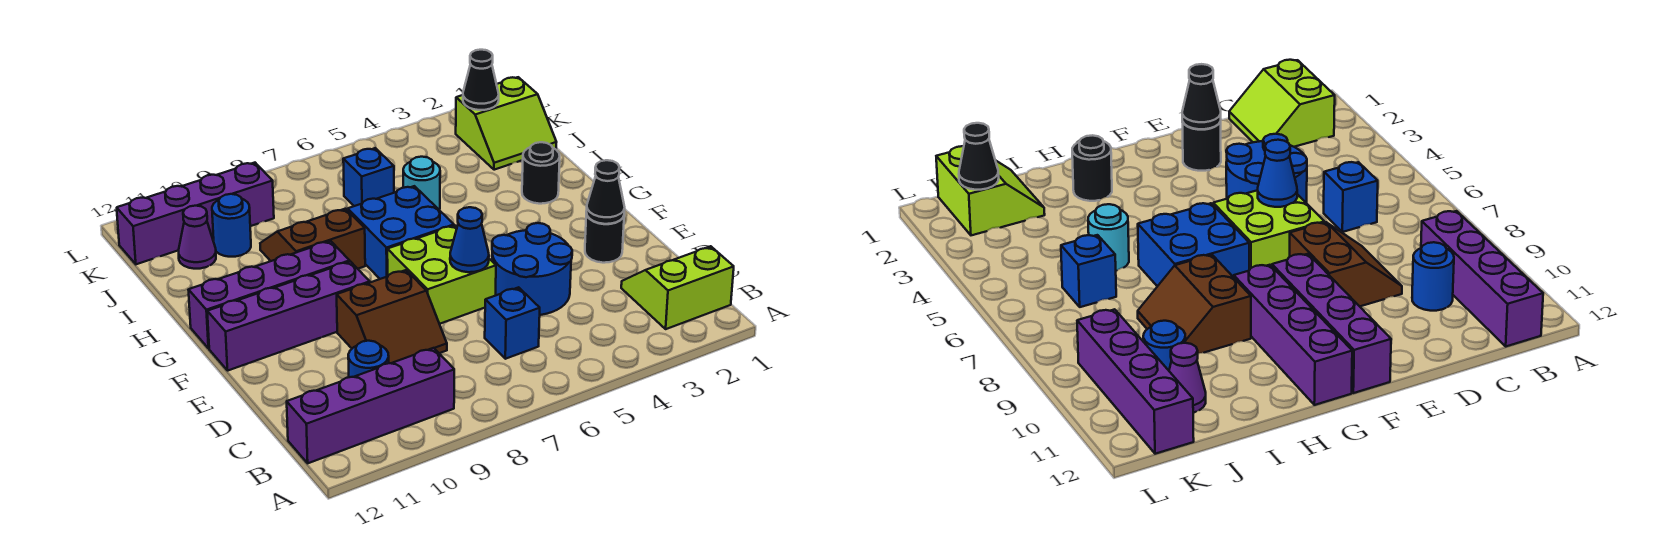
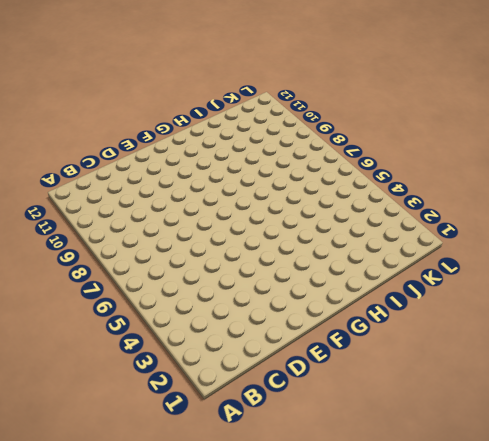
none -> lime 2x2 slope [621,246,734,329]
none -> purple 1x4 brick [287,348,454,463]
none -> blue 1x1 brick [485,287,540,359]

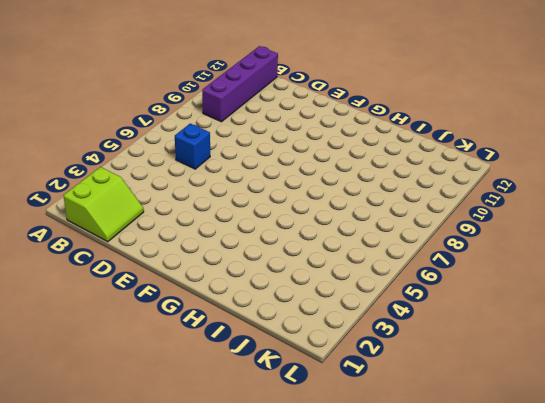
none -> blue 1x1 round brick [348,341,389,377]
none -> blue 2x2 round brick [492,223,572,315]
none -> brown 2x2 slope [337,270,447,363]

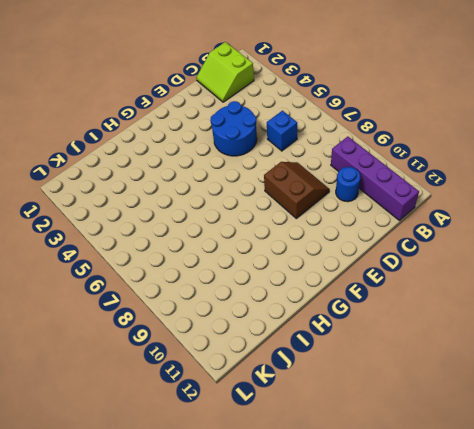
none -> black 1x1 round brick [585,213,624,263]
none -> lime 2x2 brick [387,226,496,324]
none -> purple 1x4 brick [207,262,370,370]

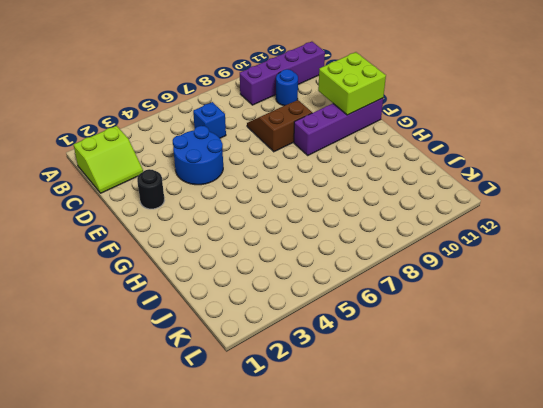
lime 2x2 brick [318,52,386,115] -> lime 2x2 brick moved to [387,226,496,324]
none -> blue 2x2 brick [348,186,454,279]
none -> purple 1x4 brick [189,241,350,349]
none -> black 1x1 round brick [522,142,560,204]

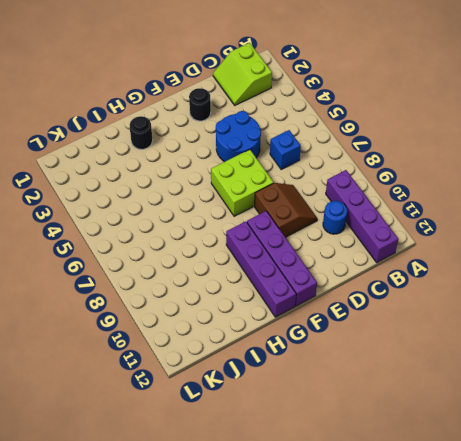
none -> blue 2x2 brick [348,186,454,279]
none -> brown 2x2 slope [260,209,365,269]
none -> cyan 1x1 round brick [403,157,440,210]

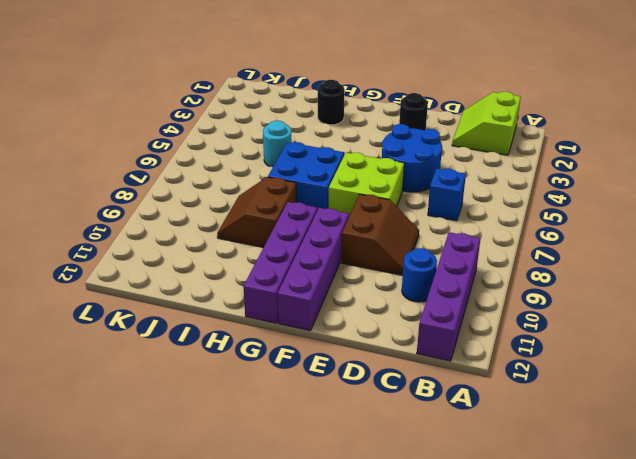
none -> lime 2x2 slope [456,77,556,170]
none -> blue 1x1 brick [343,148,394,206]
none -> blue 1x1 round brick [212,194,251,257]

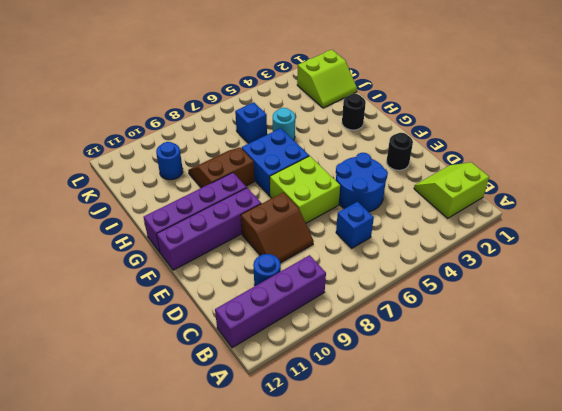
none -> purple 1x1 cone [179,206,216,269]
none -> purple 1x4 brick [117,163,274,264]
none -> black 1x1 cone [586,160,625,224]

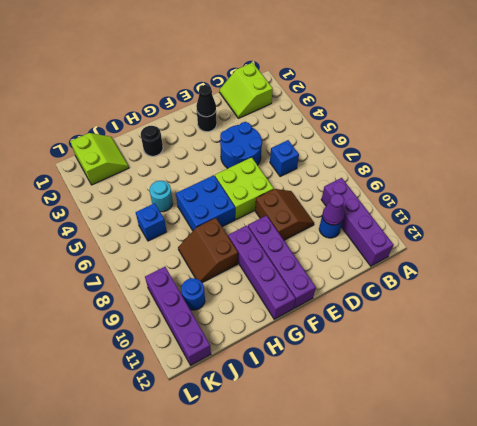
purple 1x1 cone [322,194,345,225] -> purple 1x1 cone moved to [179,206,216,269]
none -> blue 1x1 cone [450,207,489,272]
none -> black 1x1 cone [463,50,499,110]

